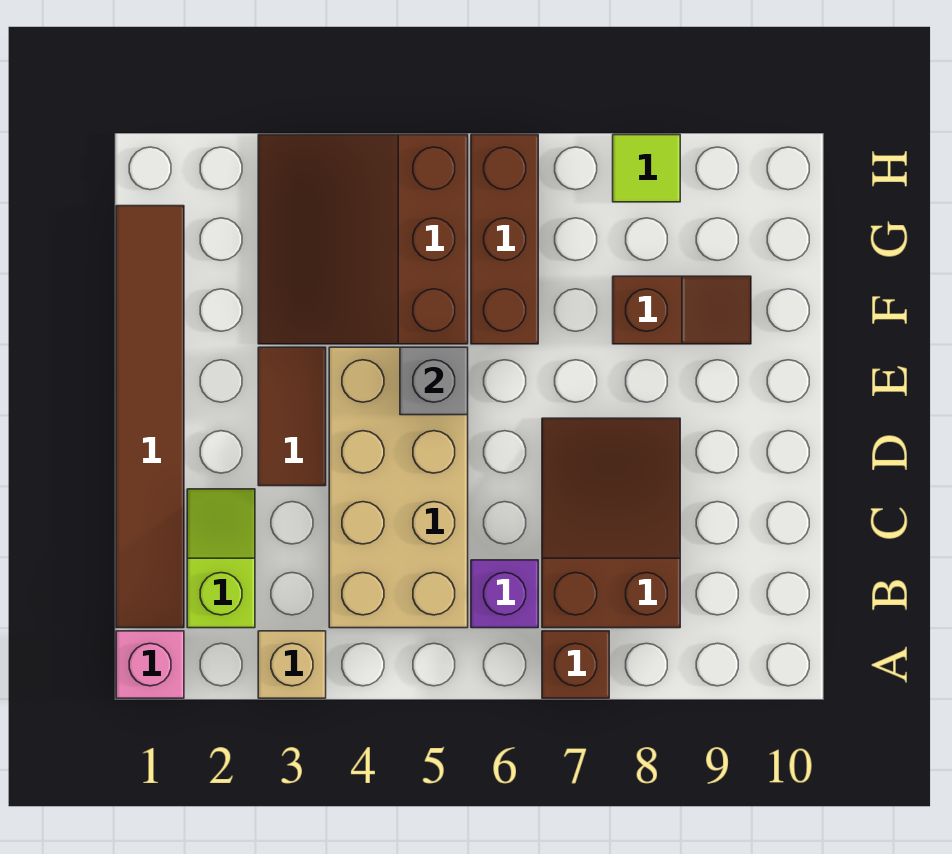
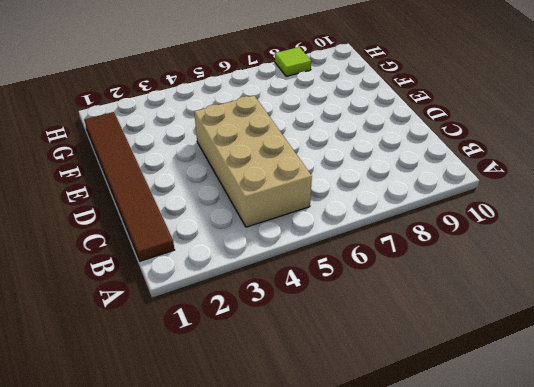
none -> pink 1x1 brick [116,631,184,698]
none -> tan 1x1 brick [258,631,326,698]
none -> brown 1x1 brick [542,631,609,698]

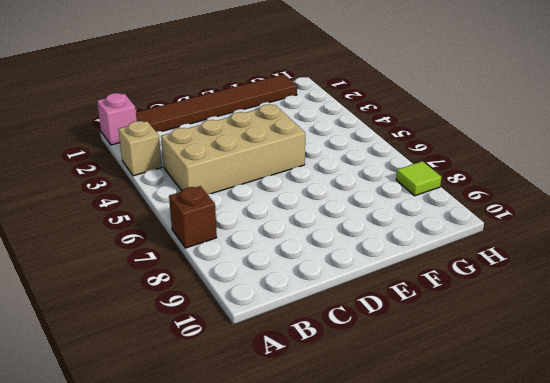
none -> lime 1x2 slope [187,489,255,628]
none -> purple 1x1 brick [471,560,538,628]
none -> brown 2x3 slope [542,418,680,628]

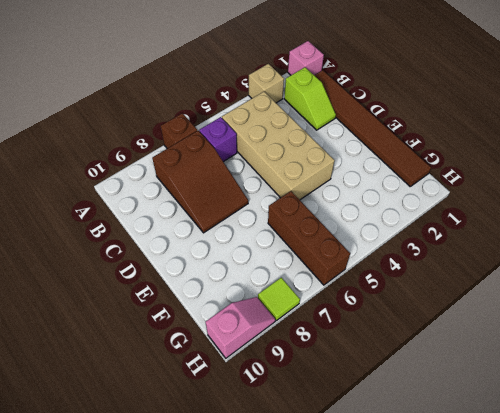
pink 1x2 slope [206,297,275,358] -> none
none -> brown 1x2 tile [258,347,326,486]
none -> brown 3x3 slope [258,135,468,344]
none -> brown 1x2 slope [613,276,751,344]

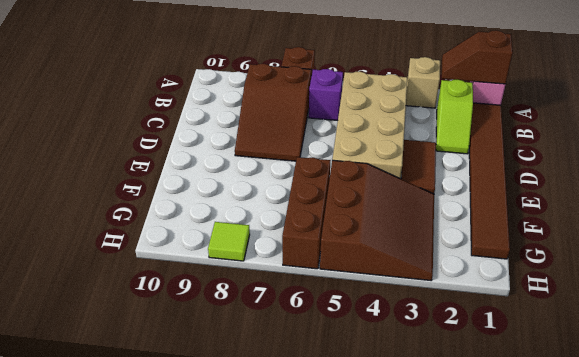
brown 1x2 slope [442,30,513,84] -> brown 1x2 slope moved to [613,276,751,344]
none -> grey 1x1 brick [400,347,468,415]

